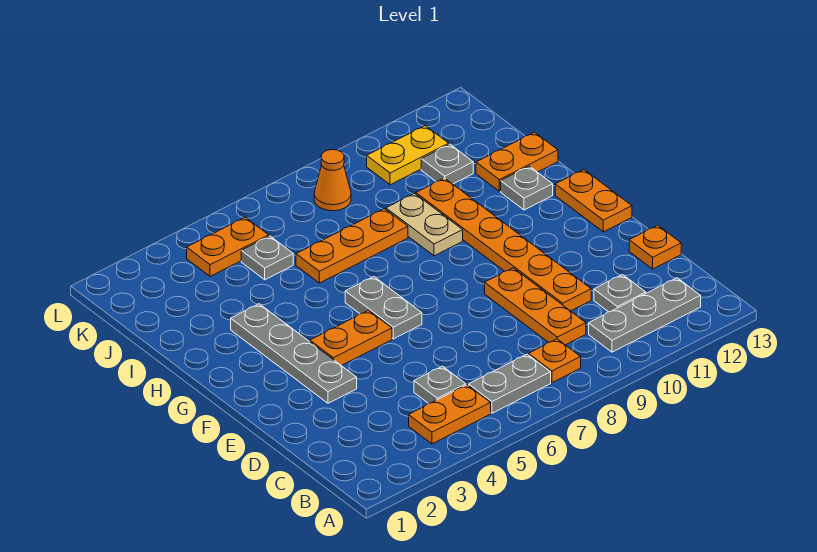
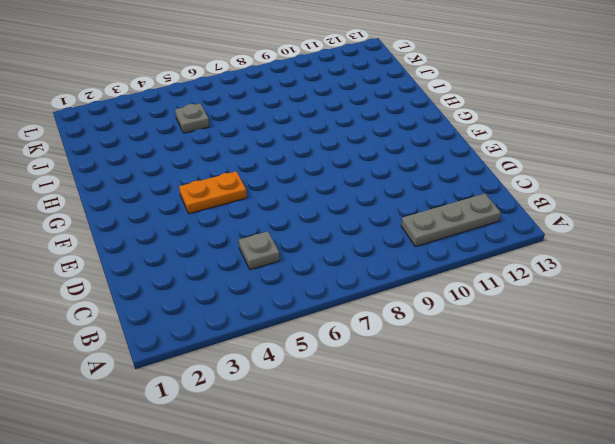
none -> orange 1x2 plate [409,385,491,444]
none -> grey 1x2 plate [469,354,551,413]
none -> orange 1x1 plate [529,339,581,383]

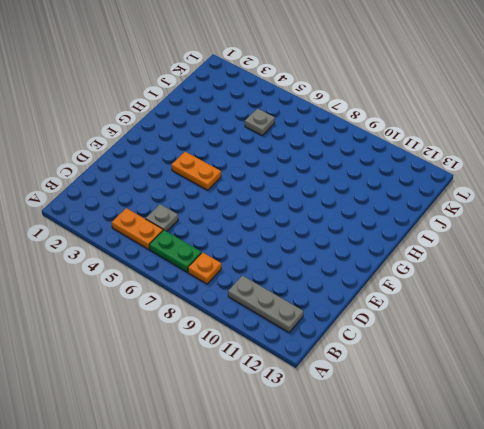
green 1x2 plate [149,230,202,272] -> grey 1x2 plate [469,354,551,413]
none -> orange 1x3 plate [485,268,586,345]
none -> grey 1x1 plate [594,274,646,312]
none -> orange 1x6 plate [416,178,591,311]

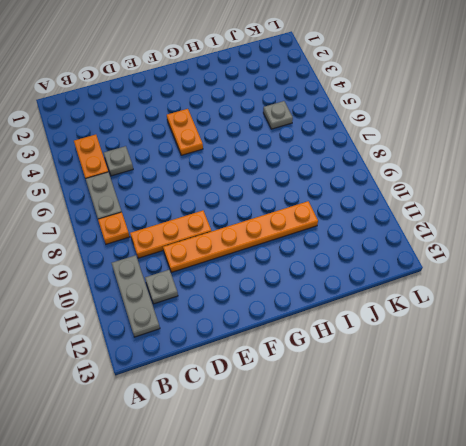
none -> orange 1x1 plate [629,225,681,269]
none -> grey 1x4 plate [231,304,357,403]
none -> grey 1x2 plate [345,277,422,339]

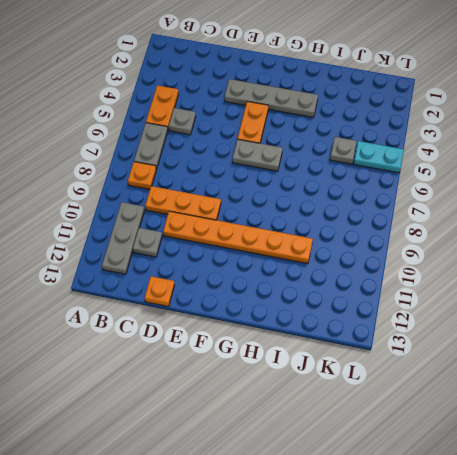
cyan 1x2 plate [354,141,404,173] -> orange 1x2 plate [187,217,269,276]
none -> orange 1x2 plate [555,170,632,232]
none -> tan 1x2 plate [386,193,463,256]
none -> grey 1x1 plate [501,166,553,210]

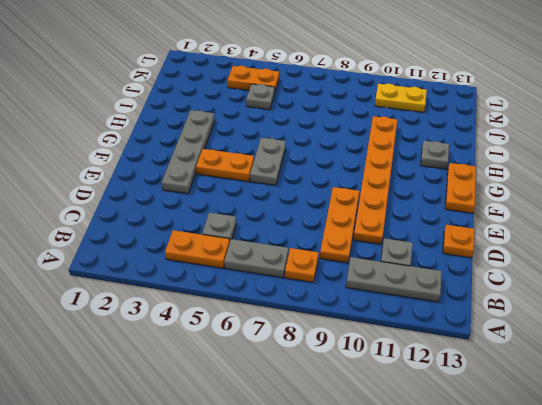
none -> tan 1x2 plate [386,193,463,256]
none -> orange 1x3 plate [296,209,408,283]
none -> orange 1x2 plate [476,132,558,191]

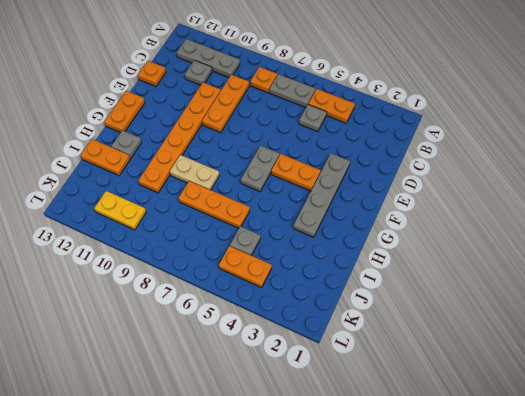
tan 1x2 plate [170,155,219,190] -> tan 1x2 plate turned to [386,193,463,256]
none -> grey 1x1 plate [421,144,473,184]
none -> orange 1x1 cone [314,150,351,211]

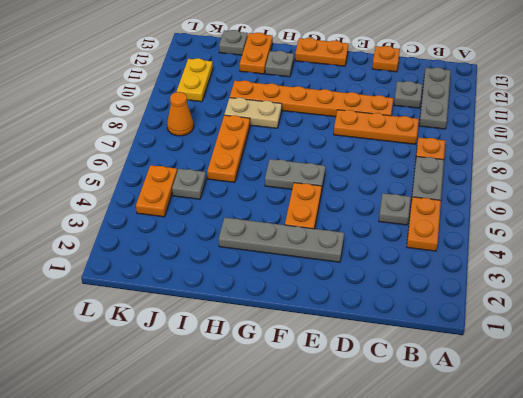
grey 1x1 plate [219,30,248,55] -> grey 1x1 plate moved to [421,144,473,184]

